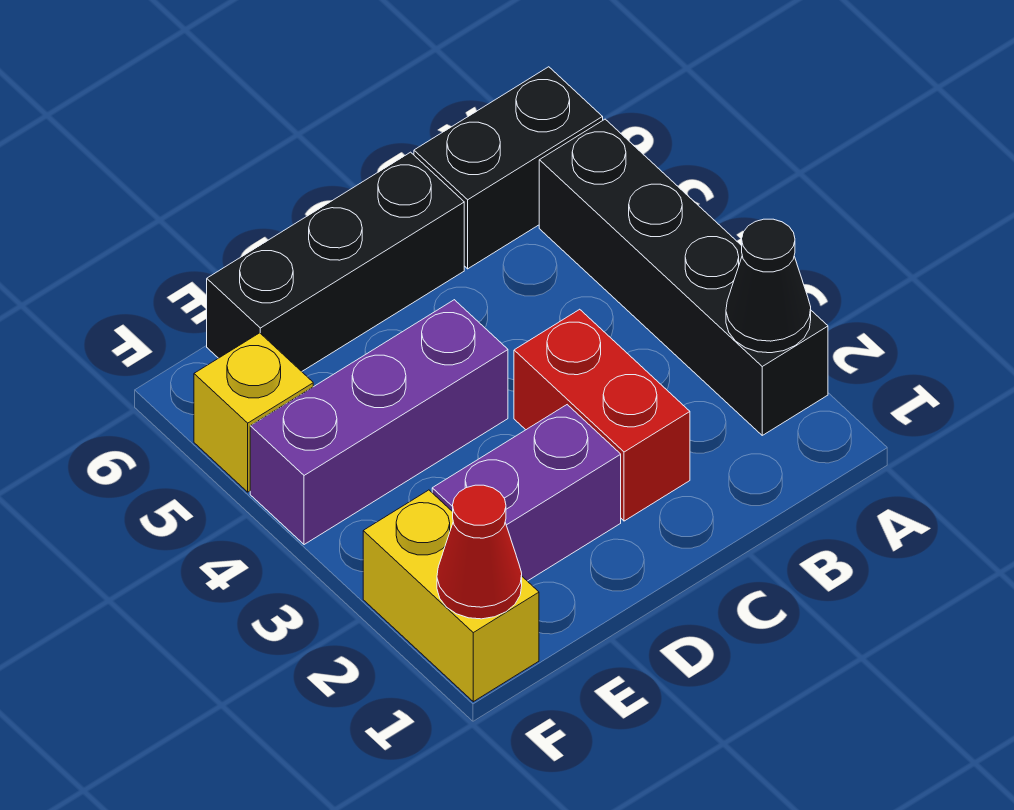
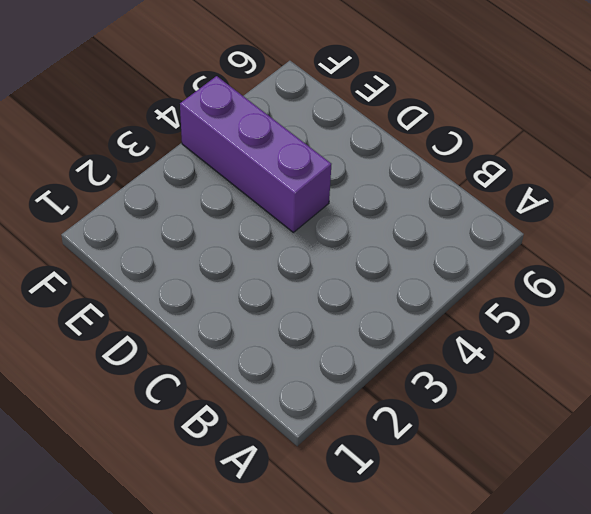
none -> black 1x4 brick [539,119,828,435]
none -> black 1x2 brick [414,67,603,269]

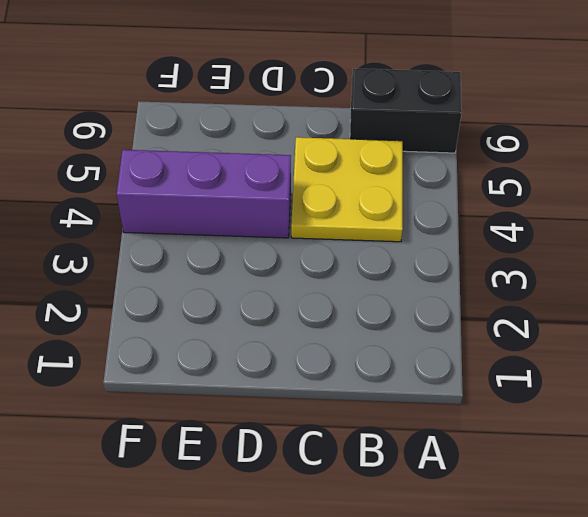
yellow 2x2 plate [291,137,403,242] -> none
none -> black 1x4 brick [539,119,828,435]
none -> red 1x2 brick [514,309,690,521]

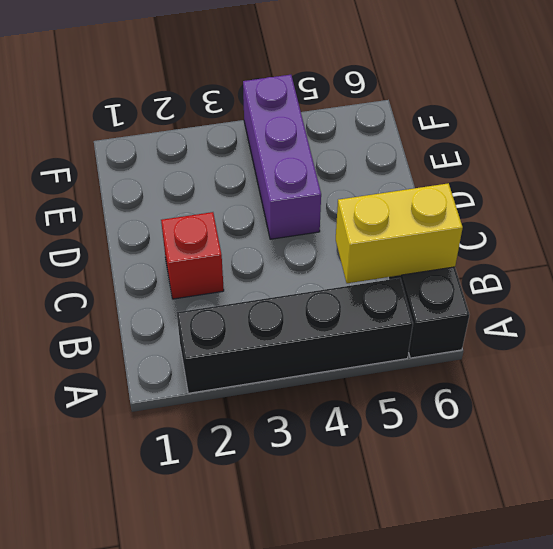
yellow 1x2 brick [336,183,463,283] -> yellow 1x2 brick moved to [363,490,539,702]
red 1x1 brick [161,212,224,299] -> red 1x2 brick [514,309,690,521]
none -> black 1x3 brick [207,152,464,371]
none -> purple 1x2 brick [432,405,621,581]

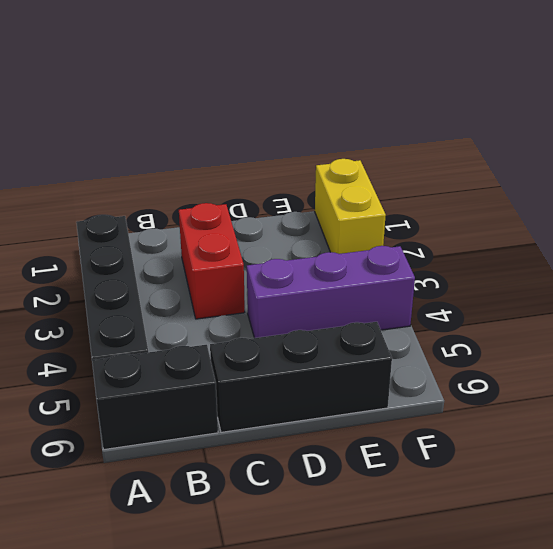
none -> purple 1x2 brick [432,405,621,581]
none -> yellow 1x1 brick [194,333,313,492]

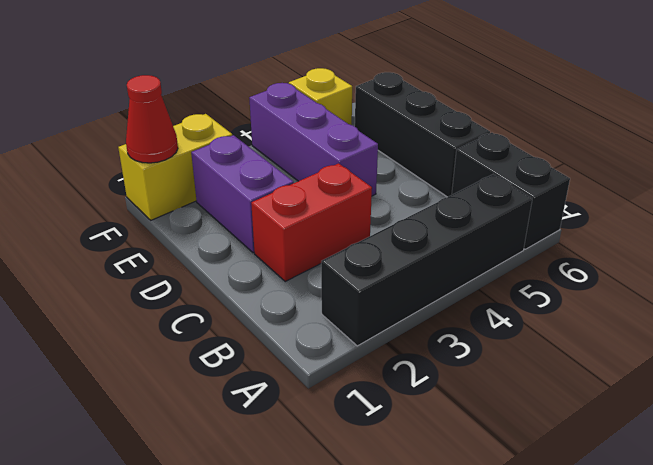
none -> black 1x1 cone [726,219,811,353]

